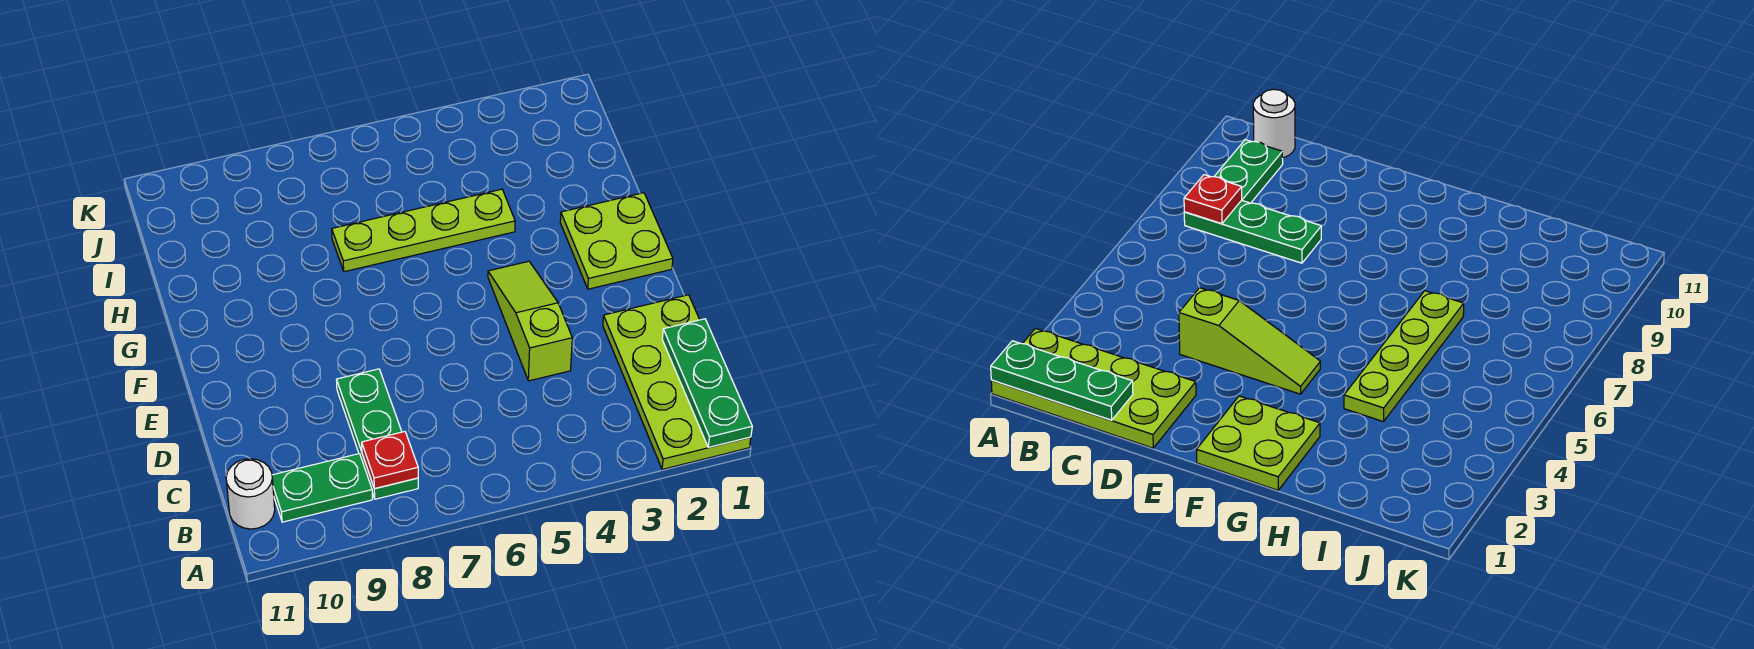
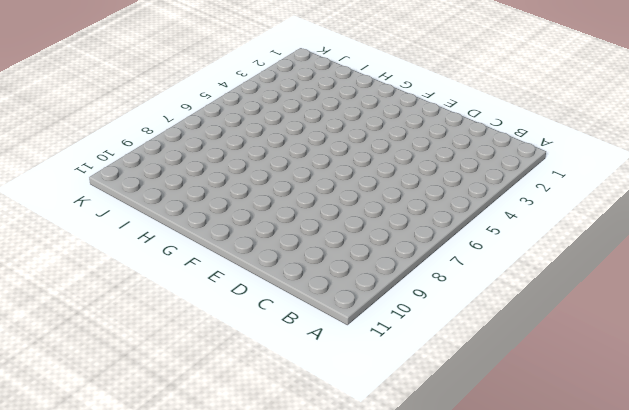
none -> lime 2x4 plate [603,295,751,469]
none -> green 1x3 plate [336,369,418,499]

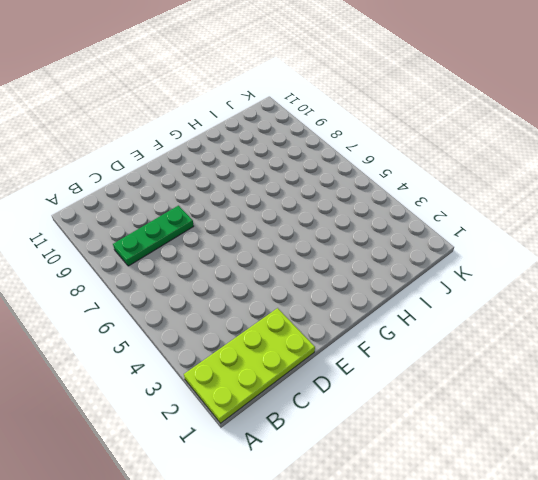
none -> green 1x2 plate [272,454,372,522]
none -> white 1x1 round brick [226,459,275,529]

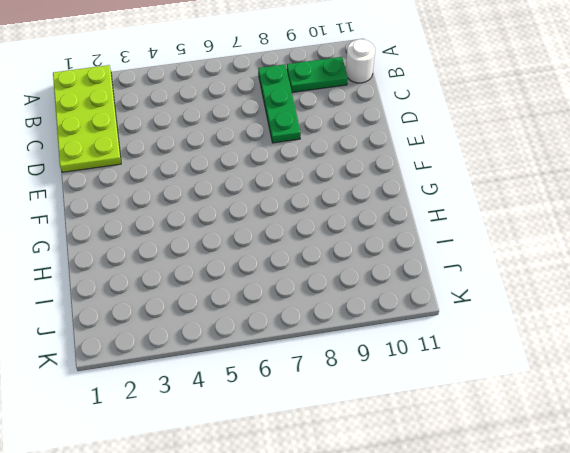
none -> lime 1x3 slope [488,261,572,381]
none -> lime 2x2 plate [560,193,673,289]

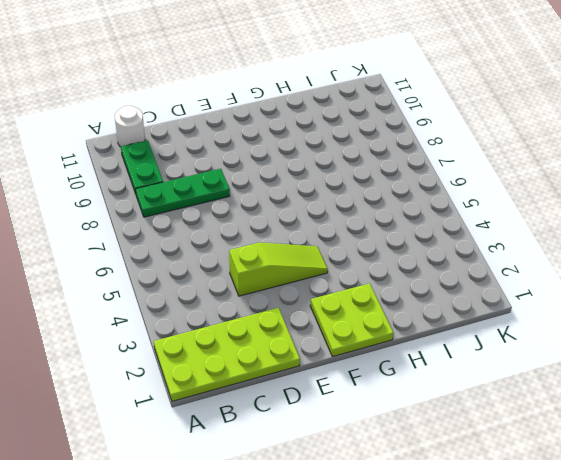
none -> lime 1x4 plate [332,189,515,272]
none -> green 1x3 plate [662,319,752,447]

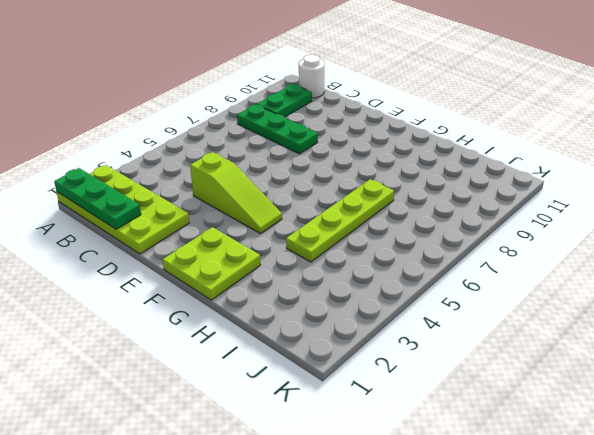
none -> red 1x1 plate [362,432,418,489]

